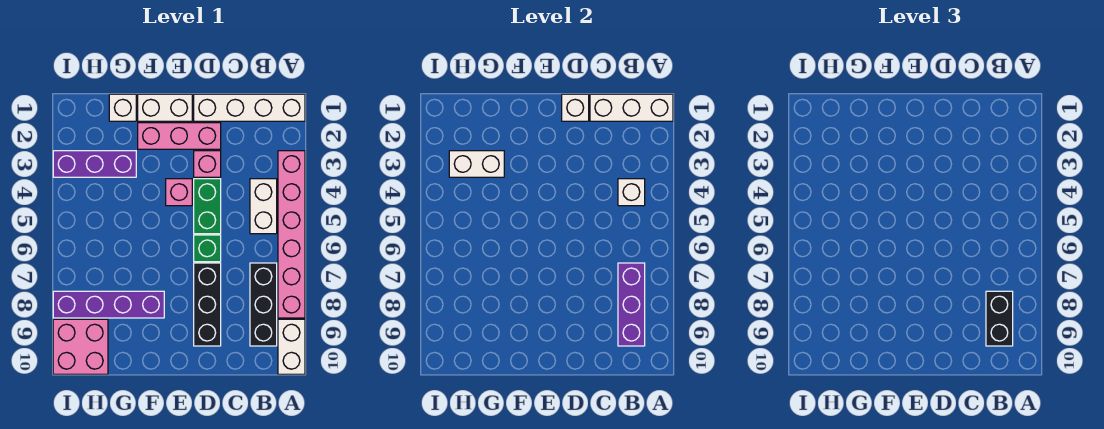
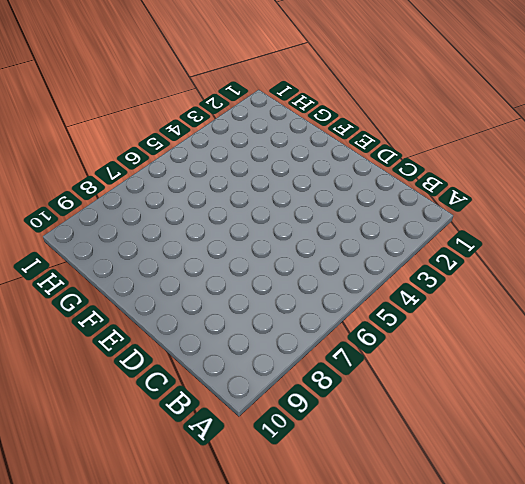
none -> white 1x4 brick [194,94,305,121]
none -> pink 1x6 brick [278,151,305,318]
none -> white 1x2 brick [278,319,305,374]

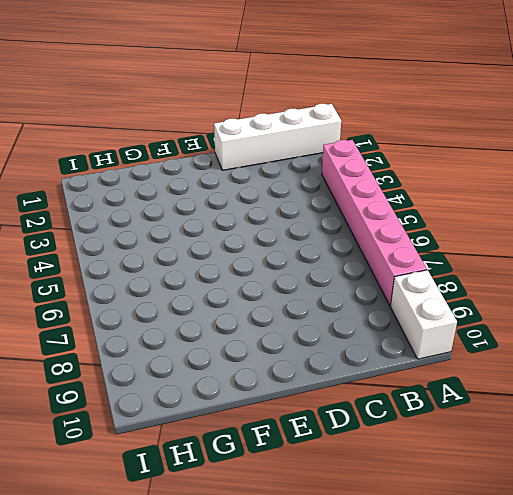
none -> white 1x2 brick [250,179,277,234]
none -> black 1x3 brick [250,263,277,346]
none -> pink 1x3 brick [138,123,221,149]

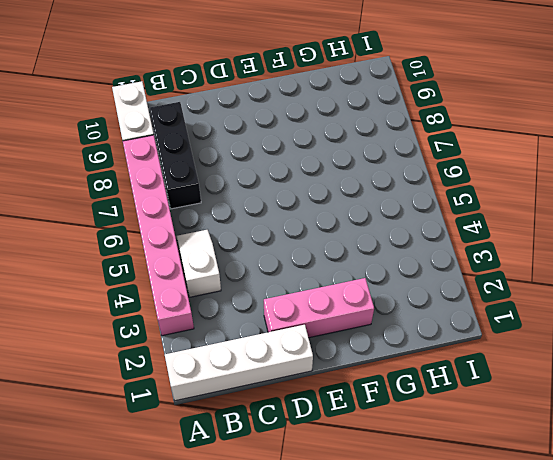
white 1x2 slope [176,230,221,297] -> white 1x2 brick [250,179,277,234]
none -> pink 1x1 brick [194,151,221,177]
none -> green 1x2 brick [194,179,221,234]
none -> green 1x1 brick [194,235,221,262]

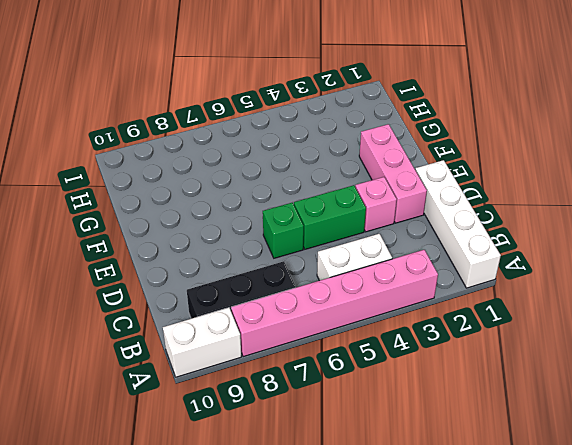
none -> black 1x3 brick [194,263,221,346]
none -> white 1x2 brick [138,94,192,121]
none -> pink 1x1 brick [166,179,192,206]

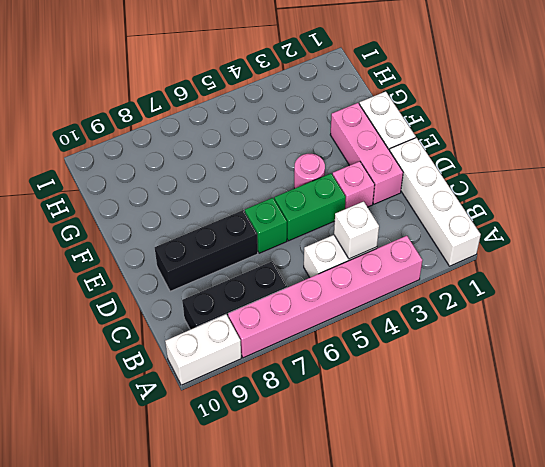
pink 1x1 round brick [294,154,325,188] -> pink 1x1 brick [166,179,192,206]
none -> purple 1x4 brick [53,291,164,318]
none -> white 1x1 brick [109,94,136,121]
none -> purple 1x3 brick [53,151,136,177]

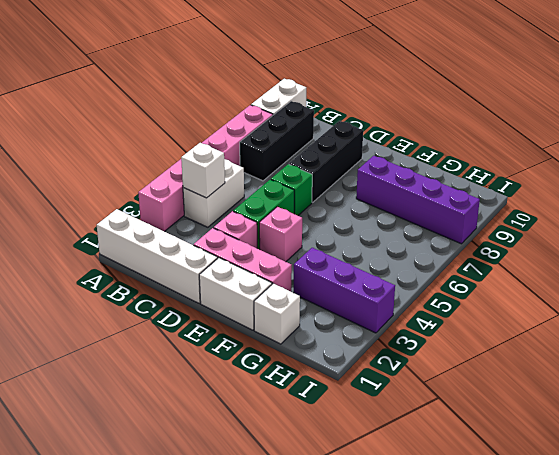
none -> pink 2x2 brick [53,319,108,374]
none -> white 1x3 brick [590,94,673,121]
none -> purple 1x3 brick [618,263,645,346]

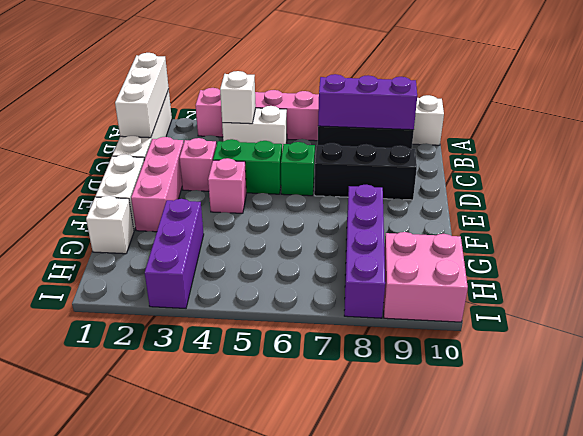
none -> white 1x1 brick [562,94,589,121]
none -> white 1x2 brick [449,151,504,177]
none -> black 1x2 brick [986,291,1013,346]

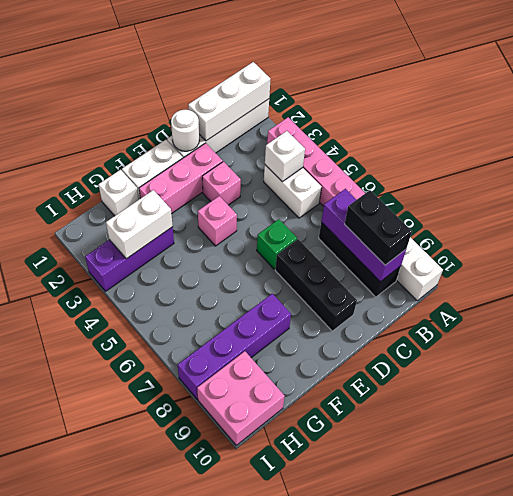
white 1x1 round brick [171,110,199,151] -> white 1x1 brick [562,94,589,121]
none -> green 1x2 brick [194,179,221,234]

